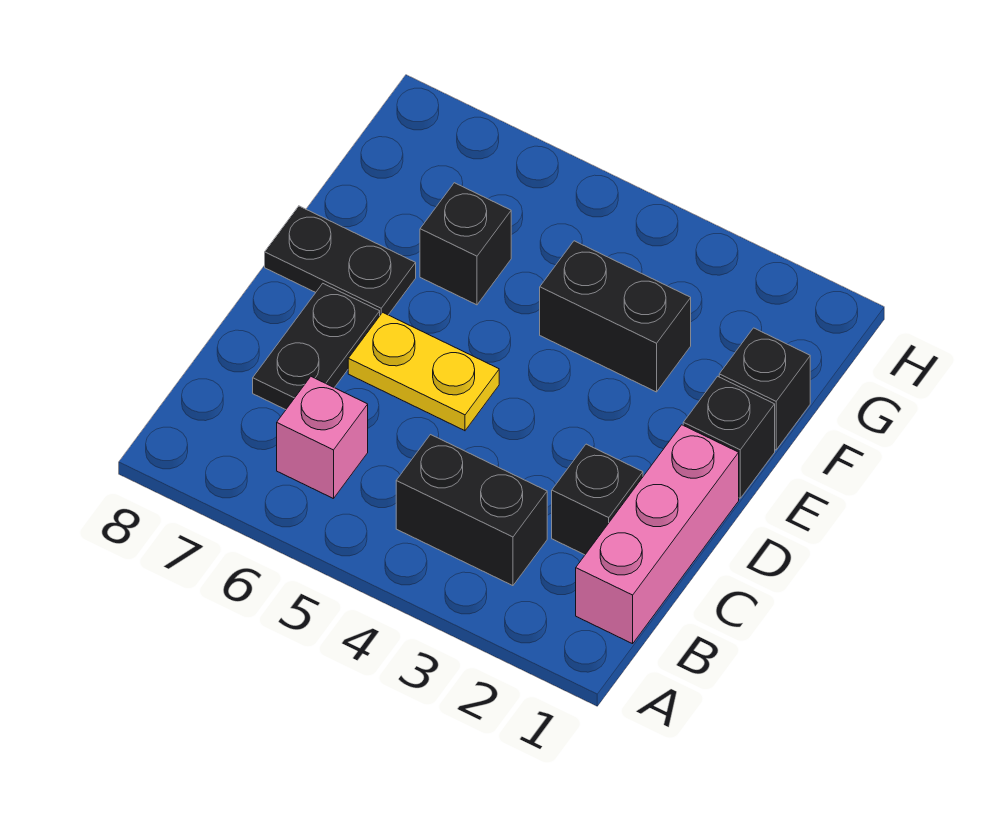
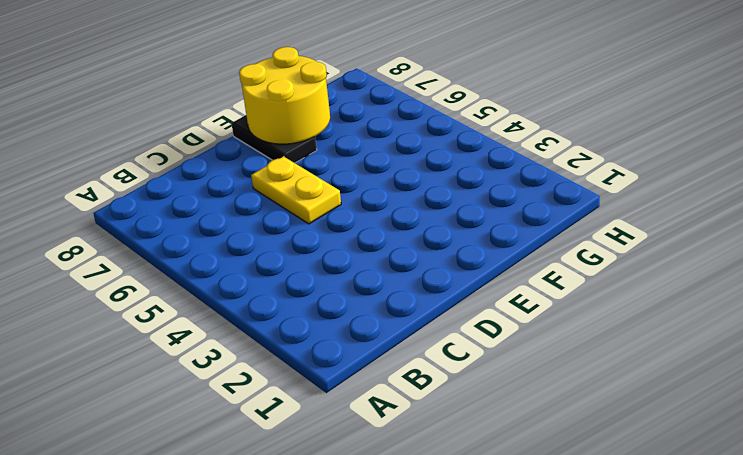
yellow 2x2 round brick [239,47,330,144] -> none
none -> pink 1x3 brick [576,425,739,644]
none -> black 1x2 brick [396,435,547,586]

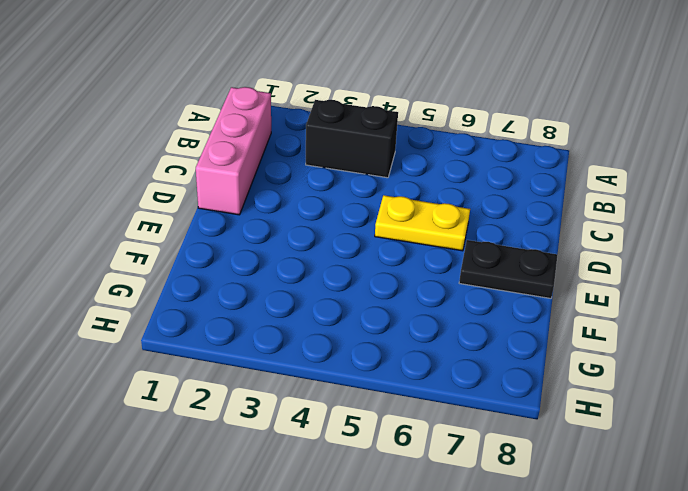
none -> pink 1x1 brick [277,377,368,499]
none -> black 1x1 brick [552,444,643,555]

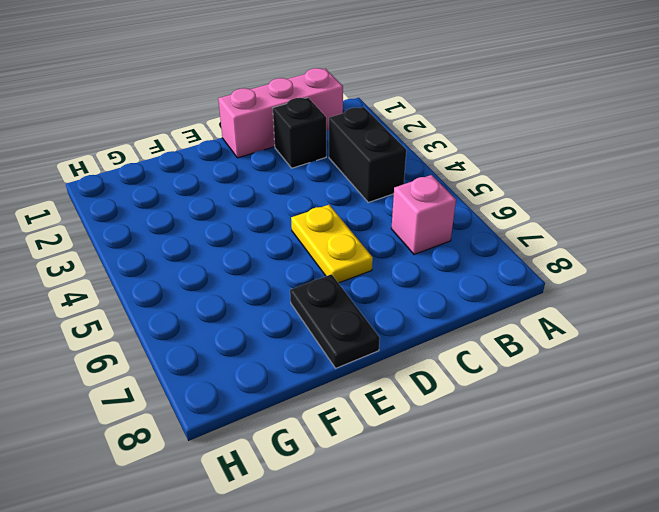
none -> black 1x2 plate [253,284,380,410]
none -> black 1x1 brick [683,376,775,498]

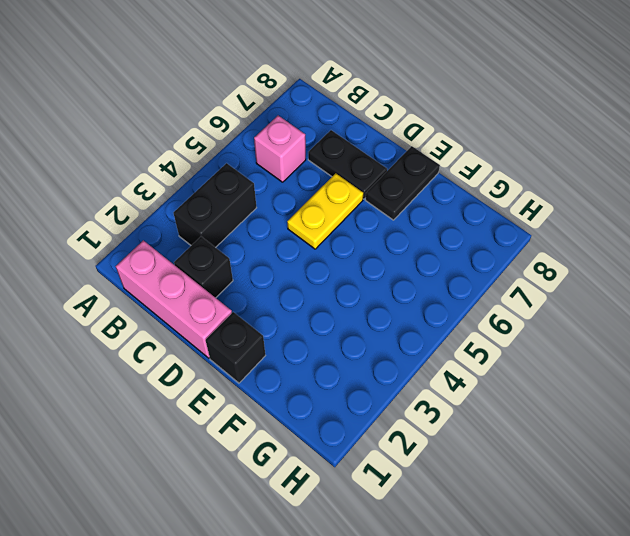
none -> black 1x1 brick [719,328,810,450]
none -> black 1x2 brick [540,241,691,392]

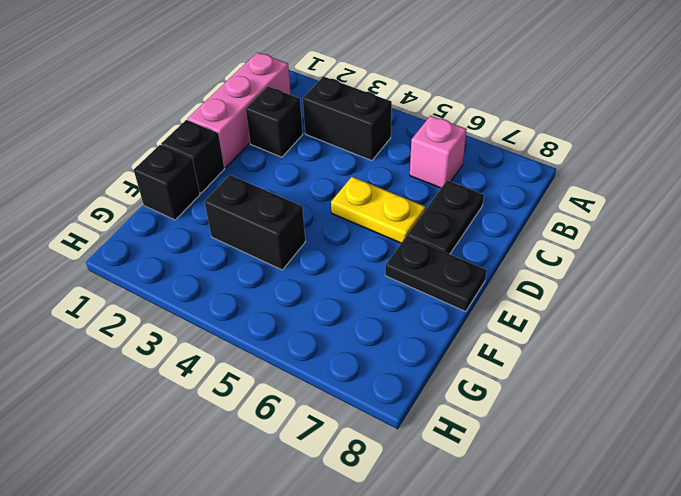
none -> black 1x1 brick [420,183,511,305]

